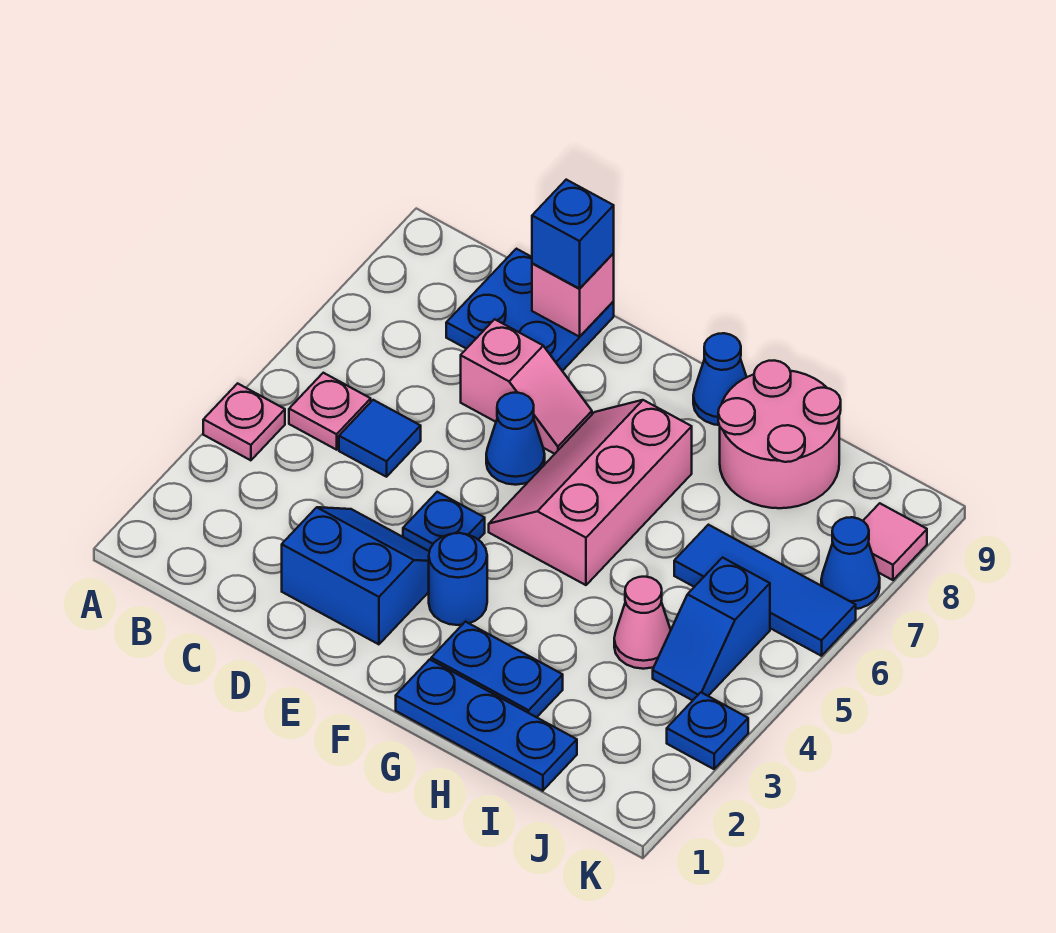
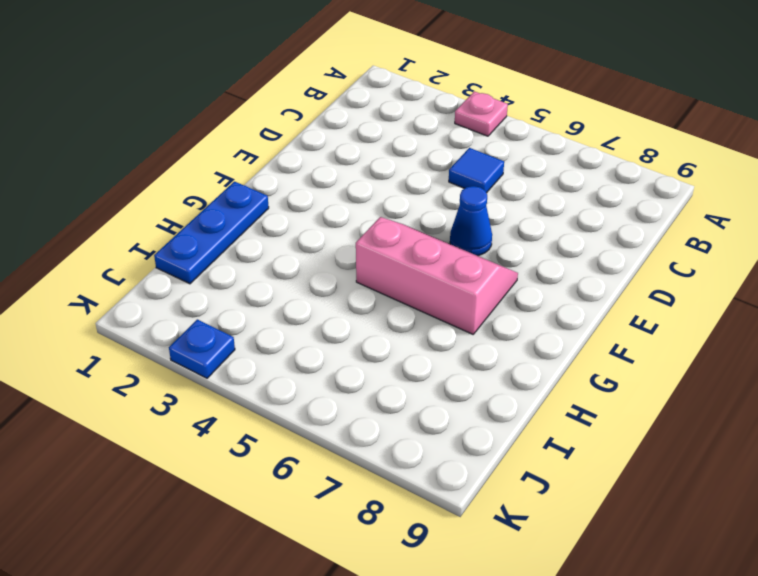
none -> pink 1x1 plate [289,373,371,450]
none -> blue 2x2 plate [446,249,614,371]
none -> blue 2x2 slope [282,507,429,644]

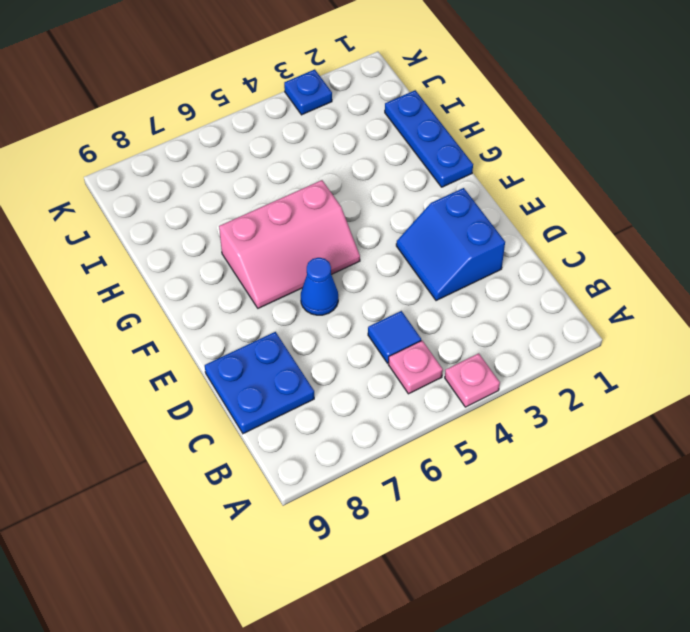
none -> pink 1x2 slope [461,319,592,454]
none -> blue 1x1 plate [403,492,485,552]
none -> blue 1x1 round brick [429,533,487,625]

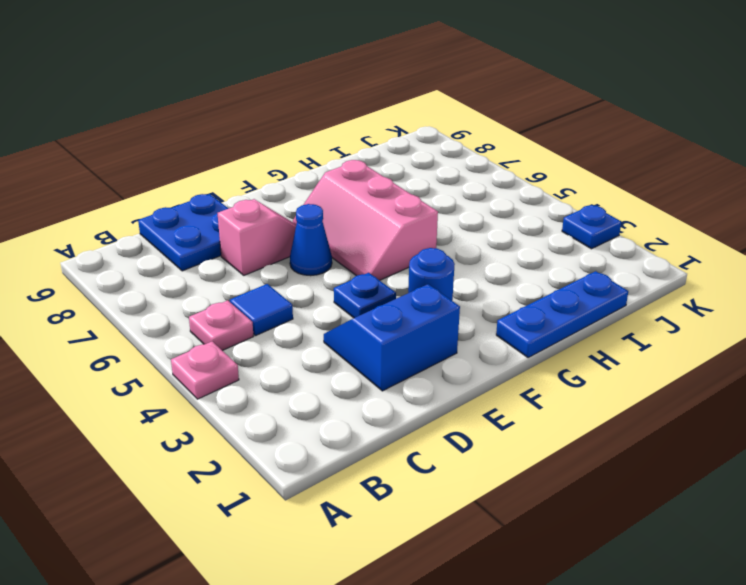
none -> blue 1x2 plate [431,622,563,717]
none -> blue 1x1 cone [693,333,747,425]
none -> pink 2x2 round brick [718,361,841,508]

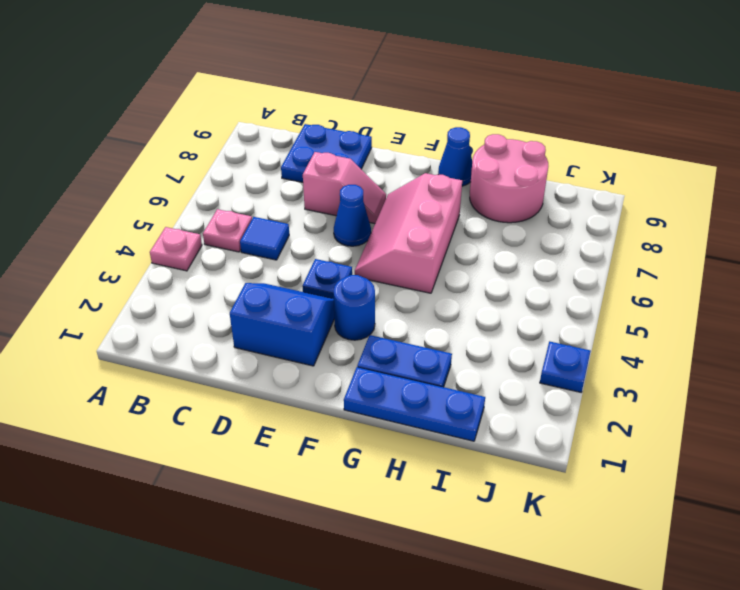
none -> pink 1x1 cone [614,577,671,669]
none -> blue 1x3 tile [674,525,856,656]
none -> blue 1x2 slope [653,558,770,700]

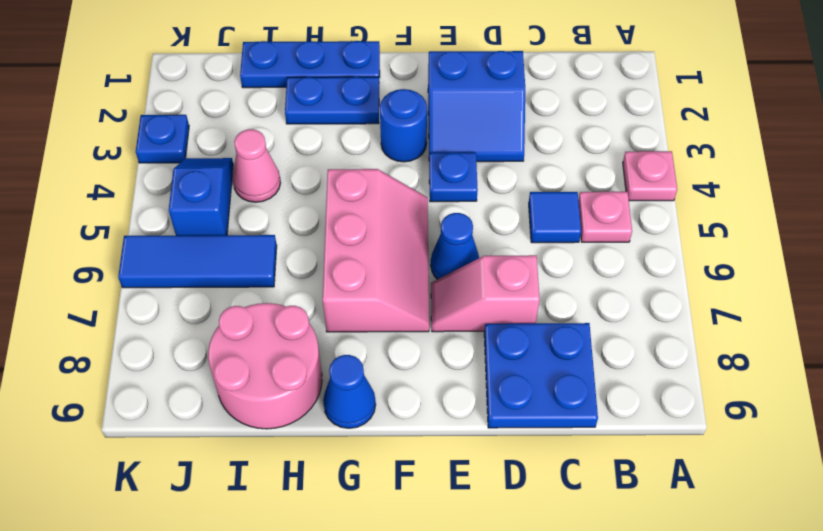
none -> blue 1x1 cone [821,517,880,609]
none -> pink 1x1 tile [863,503,927,580]
none -> pink 1x1 brick [532,254,614,337]

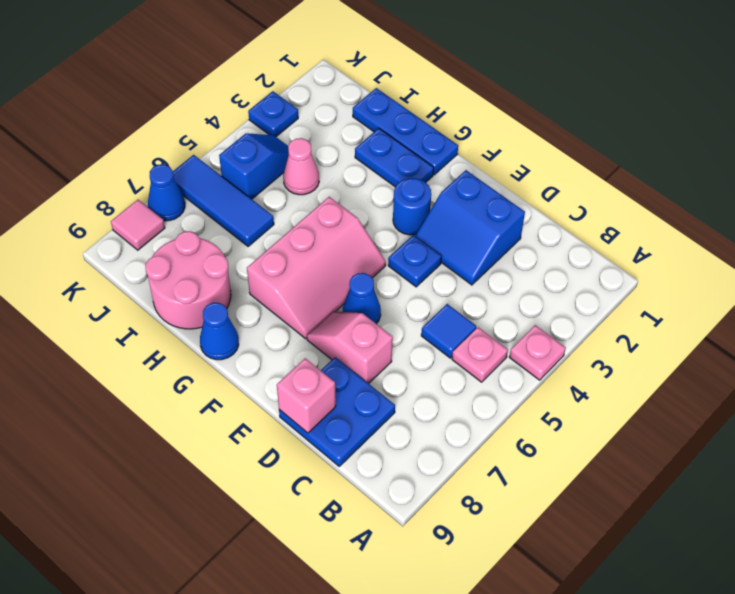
none -> blue 1x1 brick [532,180,614,289]

